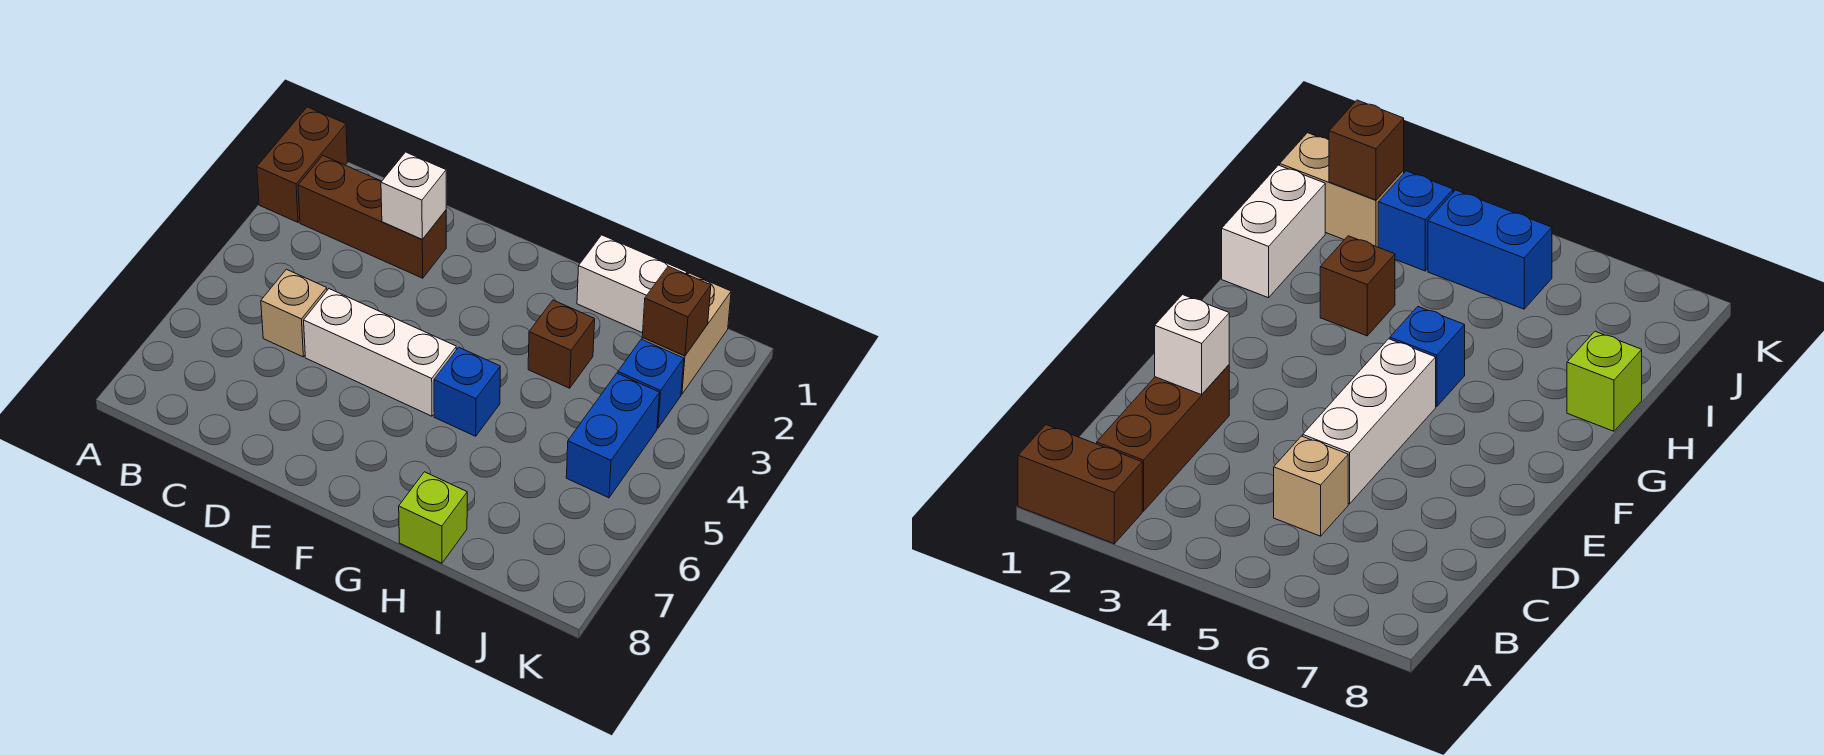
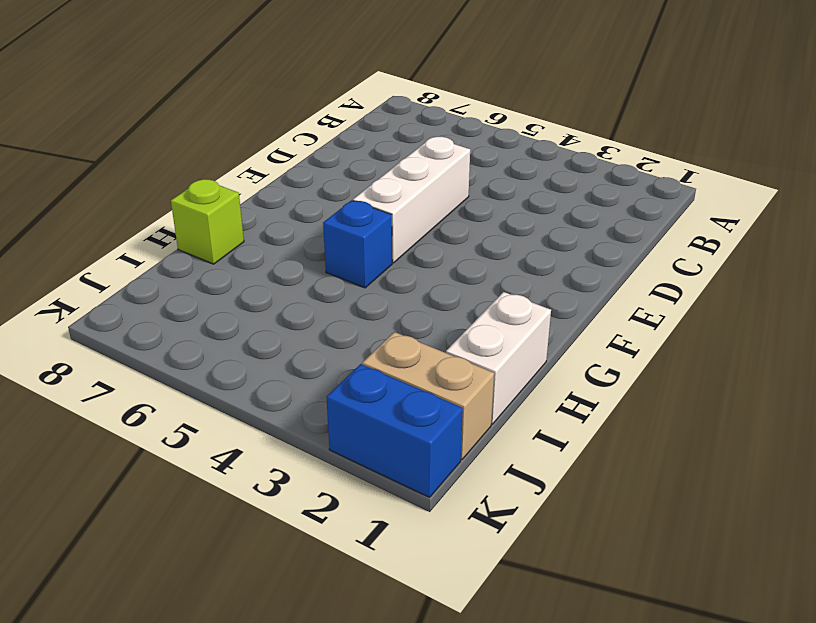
blue 1x2 brick [326,364,463,498] -> blue 1x2 brick moved to [566,373,659,498]
none -> brown 1x2 brick [257,107,347,222]
none -> brown 1x3 brick [298,156,446,278]
none -> tan 1x1 brick [261,269,327,357]

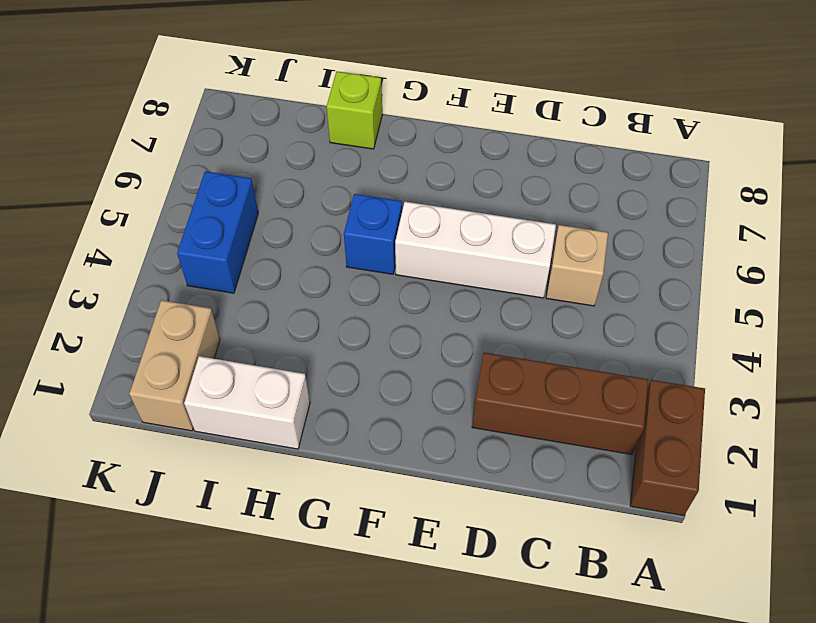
none -> brown 1x1 brick [528,300,595,388]
none -> blue 1x1 brick [618,339,684,428]
none -> white 1x1 brick [381,152,446,239]

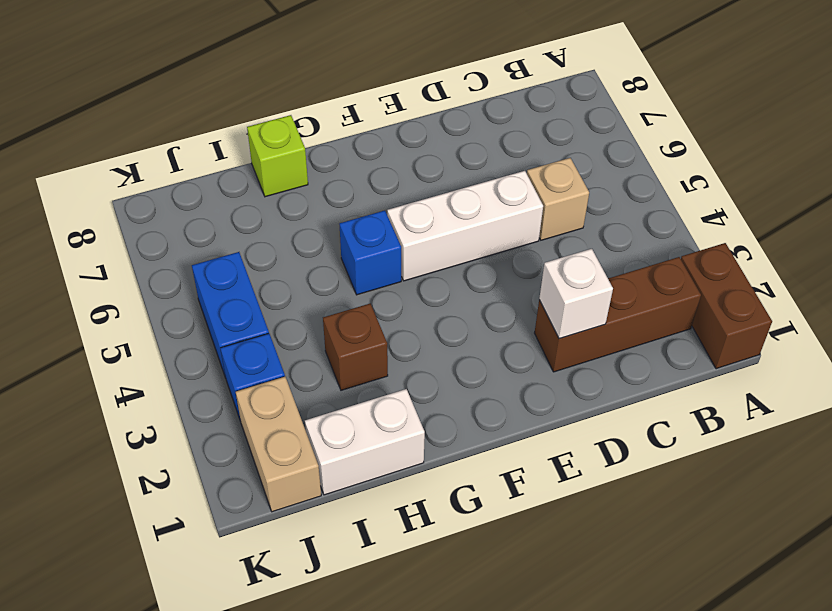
none -> brown 1x1 brick [642,266,711,356]

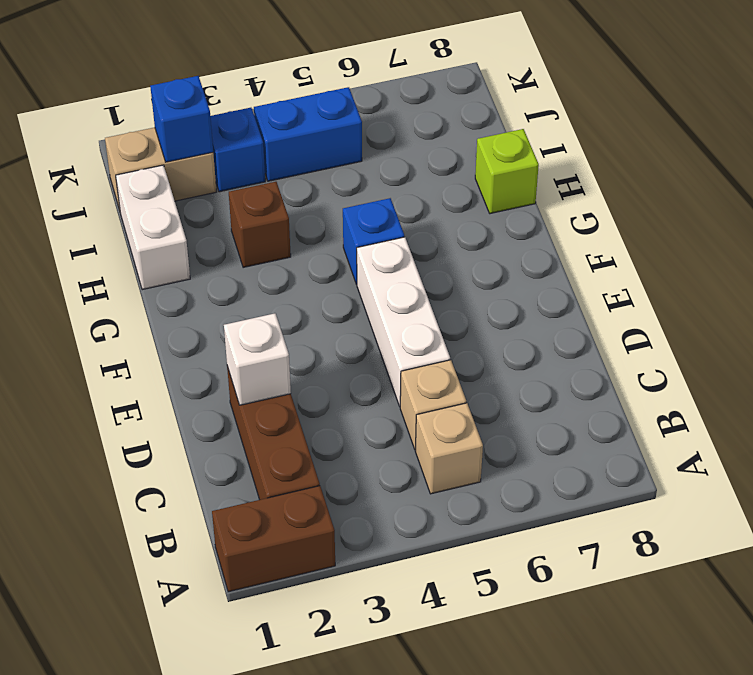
tan 1x1 brick [415,403,483,494] -> none
blue 1x1 brick [150,76,213,162] -> brown 1x1 brick [642,266,711,356]

